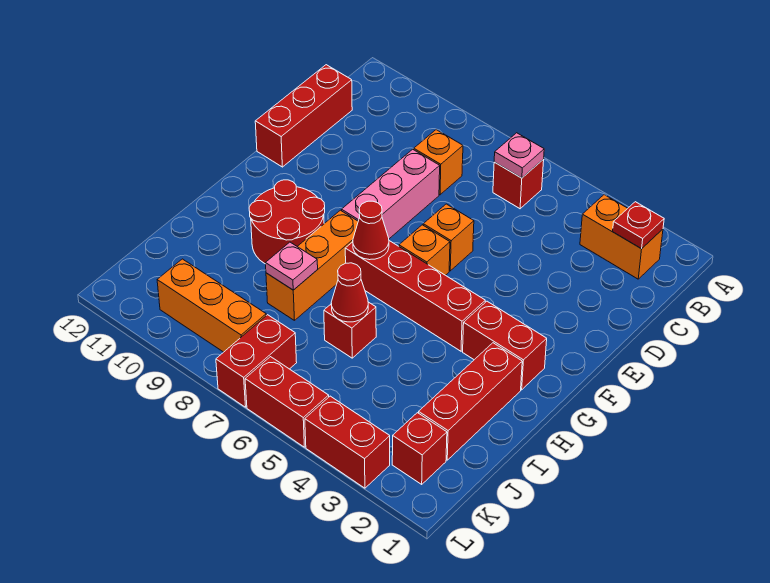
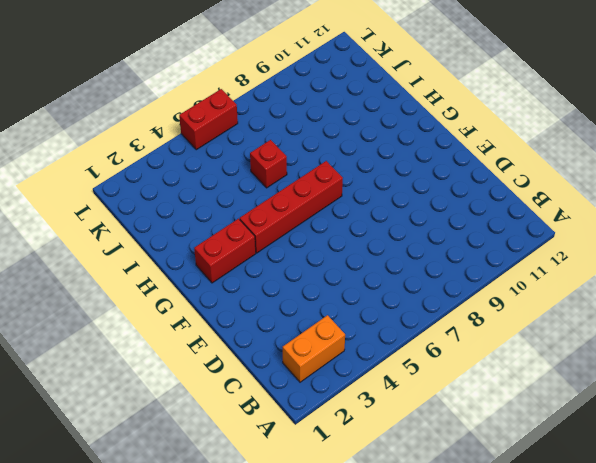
none -> red 1x1 brick [493,159,544,209]
none -> orange 1x1 brick [414,130,463,195]
none -> red 1x3 brick [255,65,352,167]

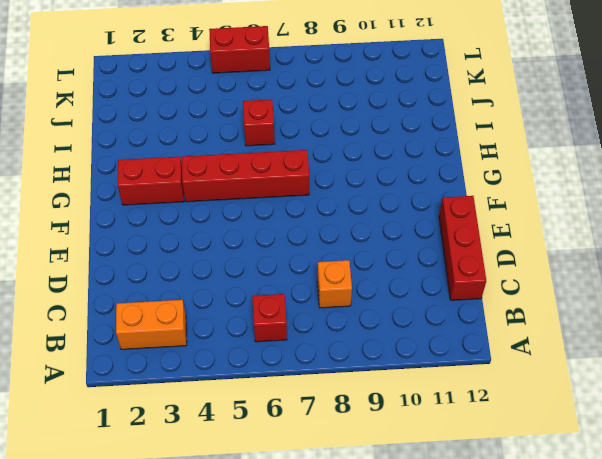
none -> pink 1x3 brick [342,149,440,239]
none -> orange 1x1 brick [423,204,474,271]
none -> orange 1x1 brick [399,225,450,275]

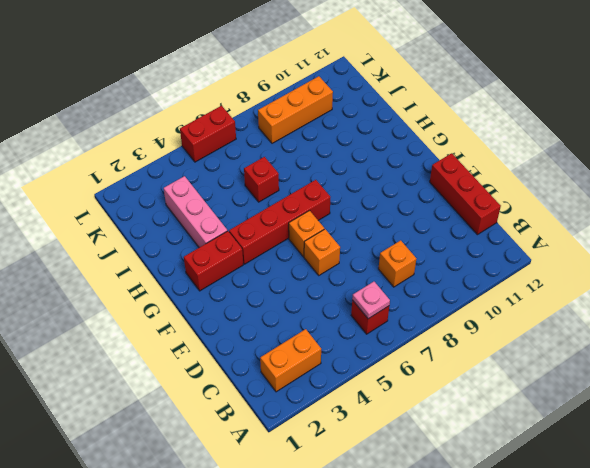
pink 1x3 brick [164,176,227,247] -> pink 1x3 brick moved to [342,149,440,239]
none -> orange 1x3 brick [266,210,358,321]
none -> red 2x2 round brick [249,180,325,264]
none -> red 1x3 brick [419,343,522,460]

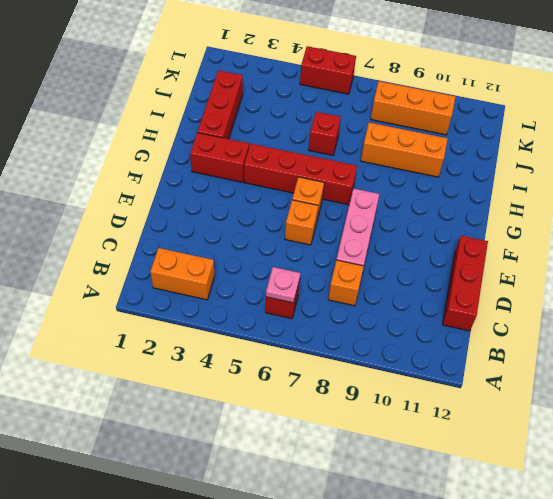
orange 1x3 brick [361,122,448,177] -> orange 1x3 brick turned to [266,210,358,321]
none -> red 2x2 round brick [249,180,325,264]
none -> red 1x1 brick [392,413,447,484]
none -> red 1x2 brick [216,315,297,407]

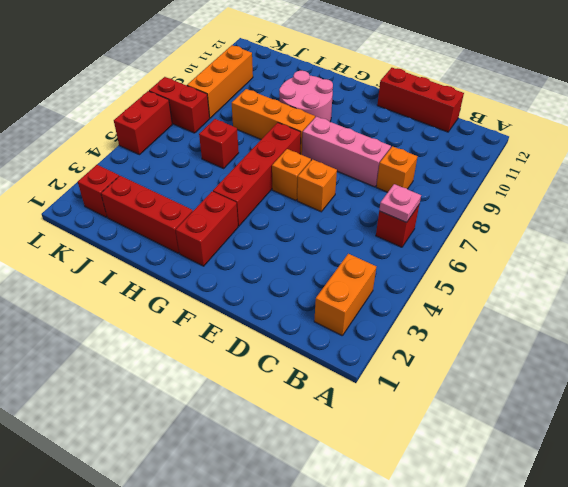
pink 2x2 round brick [279,71,333,122] -> red 2x2 round brick [249,180,325,264]
none -> red 1x2 brick [305,396,390,488]
none -> red 1x1 plate [613,202,664,249]
none -> red 1x1 cone [353,201,389,260]

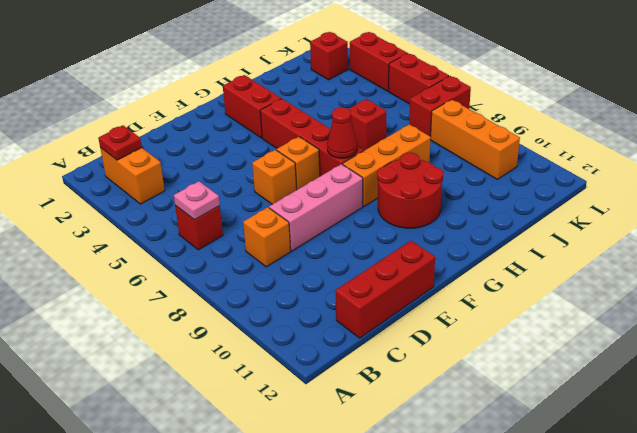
none -> red 1x3 brick [419,343,522,460]
none -> red 1x1 cone [331,263,368,322]
none -> pink 1x1 plate [266,242,318,290]

